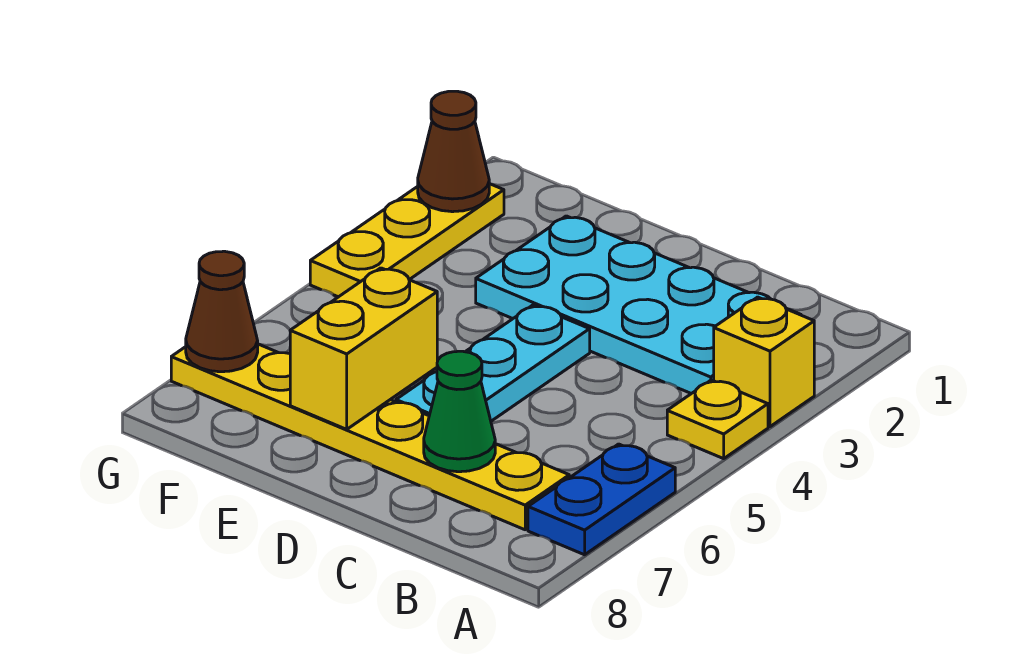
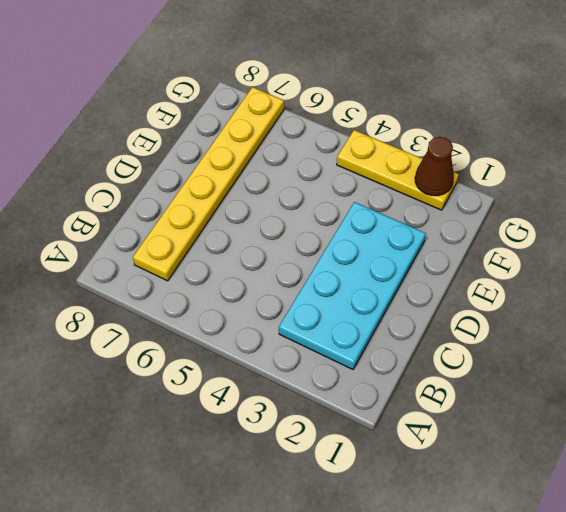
none -> yellow 1x1 brick [714,297,814,427]
none -> yellow 1x1 plate [667,380,768,459]

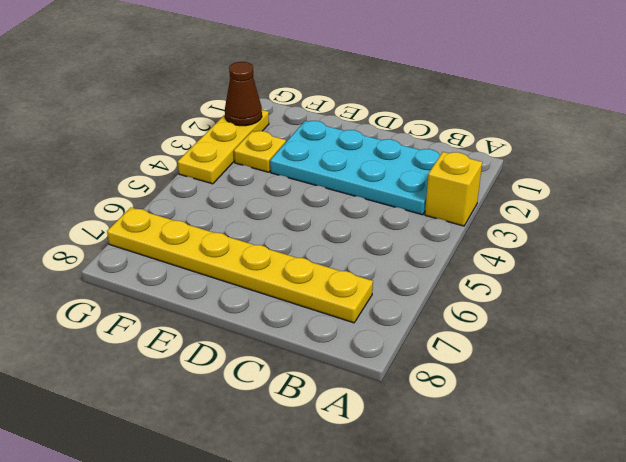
yellow 1x1 plate [234,131,286,172] -> yellow 1x1 plate moved to [667,380,768,459]
none -> blue 1x2 plate [528,444,675,555]
none -> cyan 1x3 plate [396,305,590,421]

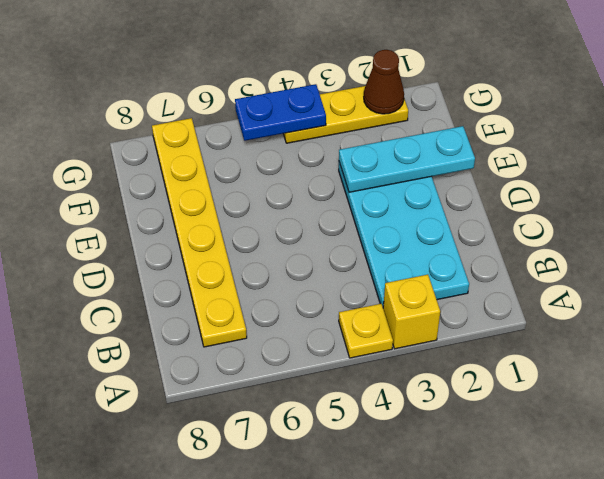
cyan 1x3 plate [339,126,475,192] -> cyan 1x3 plate moved to [396,305,590,421]
blue 1x2 plate [235,84,326,141] -> blue 1x2 plate moved to [528,444,675,555]
none -> green 1x1 cone [424,351,495,472]
none -> yellow 1x2 brick [290,268,437,429]

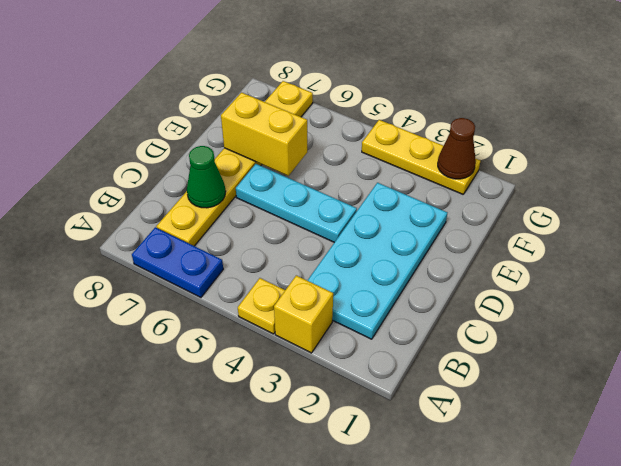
none -> brown 1x1 cone [186,251,258,372]

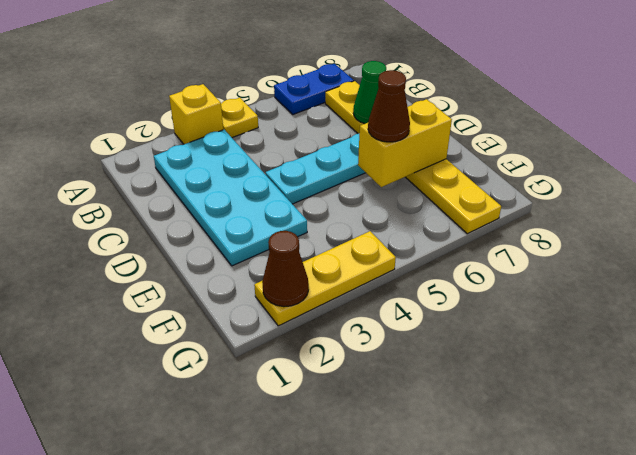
brown 1x1 cone [368,70,410,142] -> brown 1x1 cone moved to [186,251,258,372]

